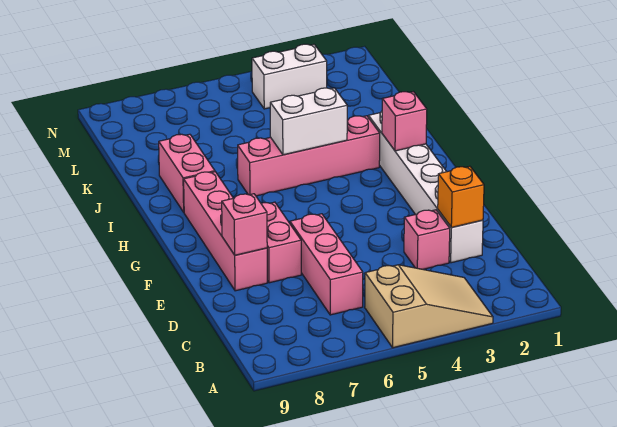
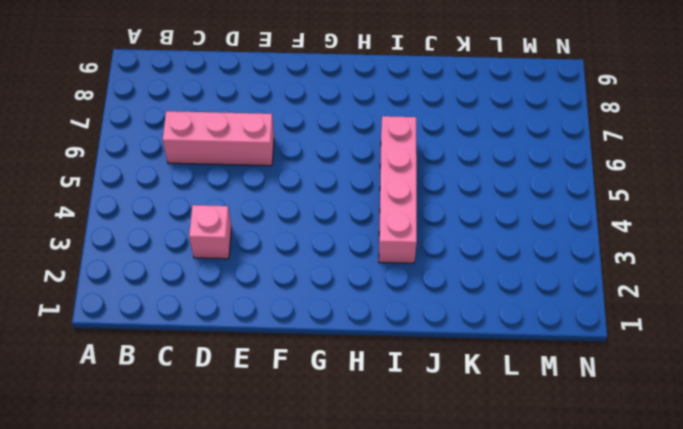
none -> tan 2x3 slope [365,265,493,348]
none -> white 1x6 brick [368,111,483,263]
none -> pink 1x2 brick [261,202,301,283]

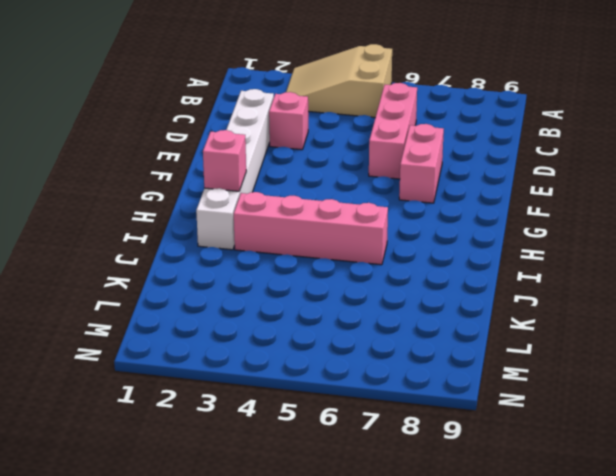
none -> pink 1x4 brick [184,172,267,291]
none -> pink 1x2 brick [159,134,215,212]
none -> white 1x2 brick [252,44,327,109]

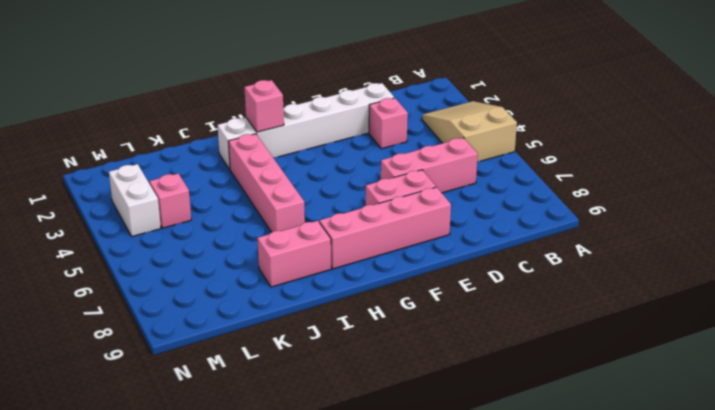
pink 1x1 brick [149,174,191,228] -> pink 1x1 brick moved to [222,194,267,255]
none -> orange 1x1 brick [438,166,484,227]
none -> white 1x2 brick [270,88,347,155]

